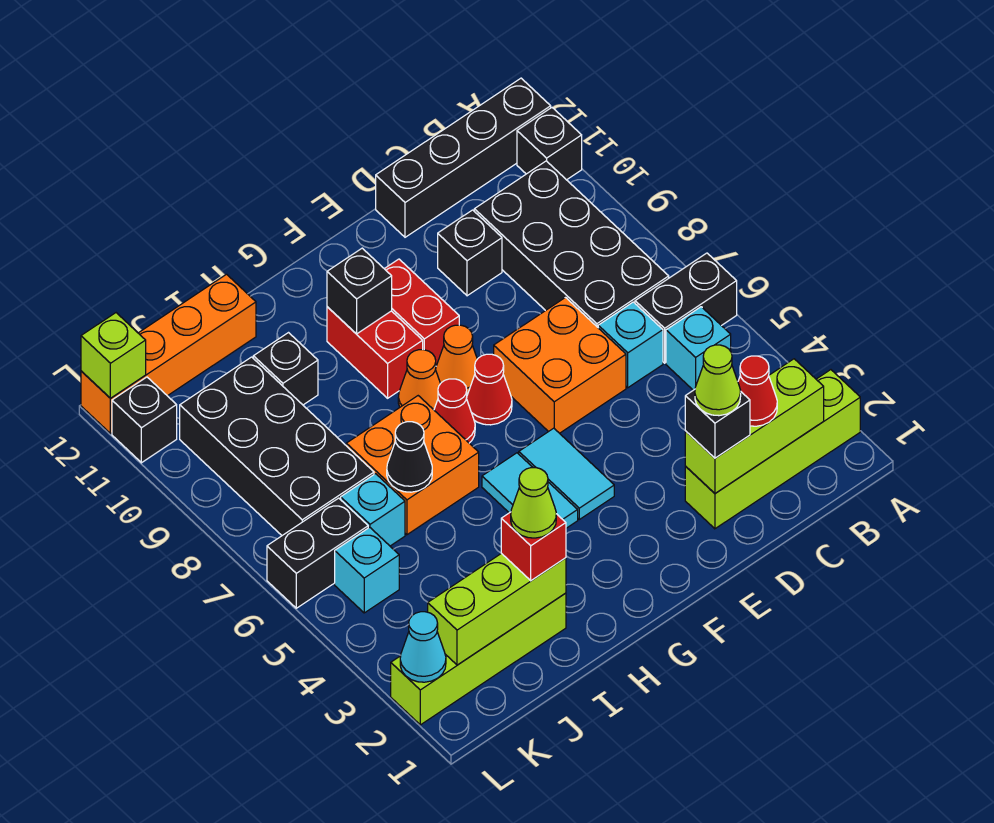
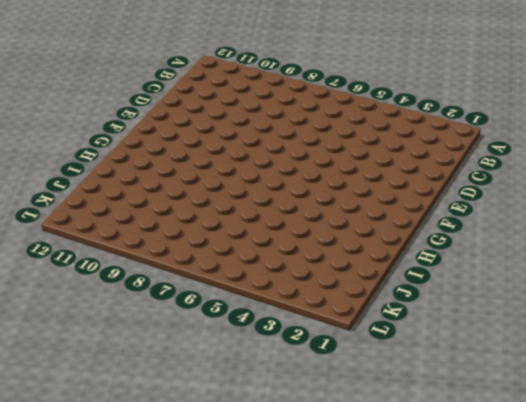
none -> lime 1x4 brick [685,370,860,529]
none -> black 1x2 brick [635,253,737,363]
none -> black 1x1 brick [517,108,582,180]
none -> black 1x4 brick [376,78,551,237]

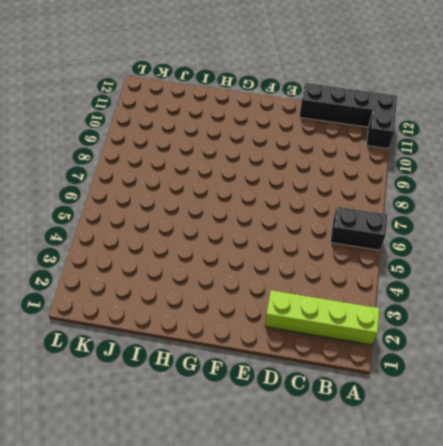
none -> cyan 1x1 brick [666,307,731,390]
none -> black 2x4 brick [474,161,669,327]
none -> cyan 1x1 brick [598,302,663,388]
none -> orange 2x2 brick [494,298,626,433]

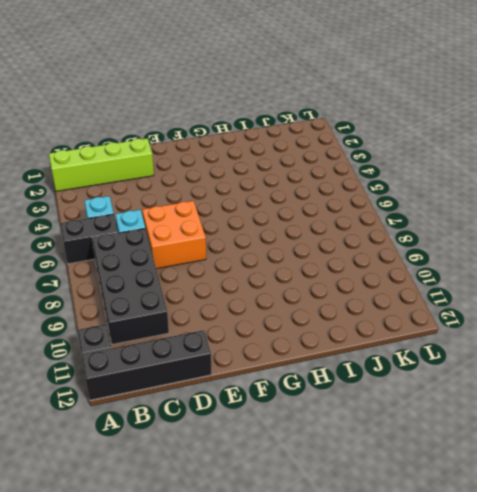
none -> black 1x1 brick [438,210,502,296]
none -> cyan 1x2 tile [519,428,614,519]
none -> red 1x1 cone [466,354,512,425]
none -> orange 1x1 cone [435,325,477,394]

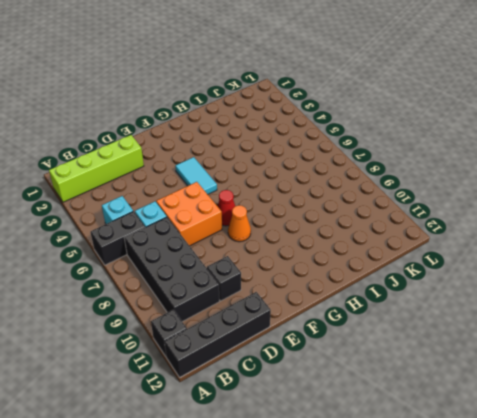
none -> red 1x2 brick [385,259,459,366]
none -> cyan 1x2 tile [482,453,578,528]
none -> red 1x1 cone [434,379,475,443]
none -> orange 1x1 cone [398,350,440,410]

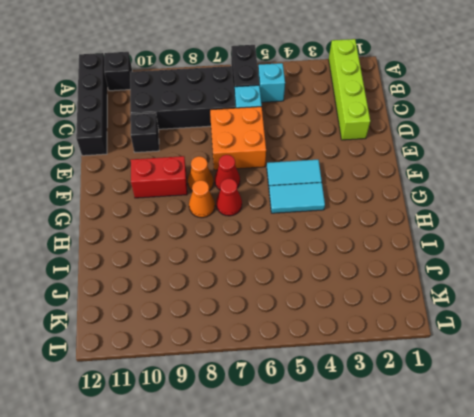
none -> red 1x2 brick [327,307,423,398]
none -> orange 2x2 brick [346,396,479,535]
none -> lime 1x4 brick [391,593,566,725]
none -> black 1x1 brick [253,333,318,405]

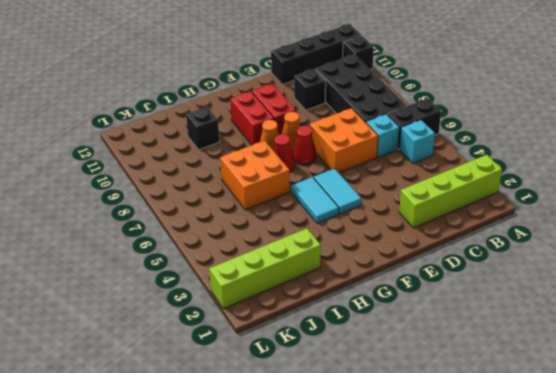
none -> orange 1x4 brick [81,274,256,434]
none -> cyan 1x1 brick [341,474,405,546]
none -> black 2x4 brick [180,357,374,535]
none -> cyan 1x1 brick [335,527,399,613]

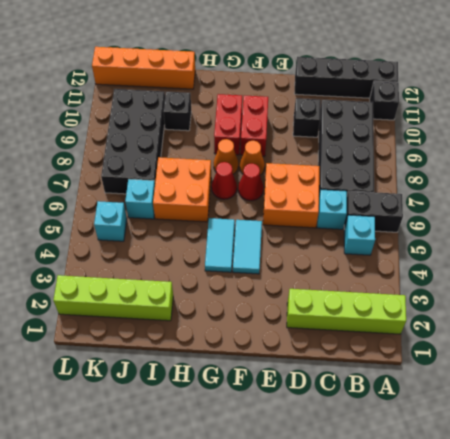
none -> black 1x2 brick [267,498,368,608]
none -> black 1x1 brick [112,377,177,463]
none -> lime 1x3 brick [685,359,824,493]
none -> black 1x1 brick [327,248,392,334]

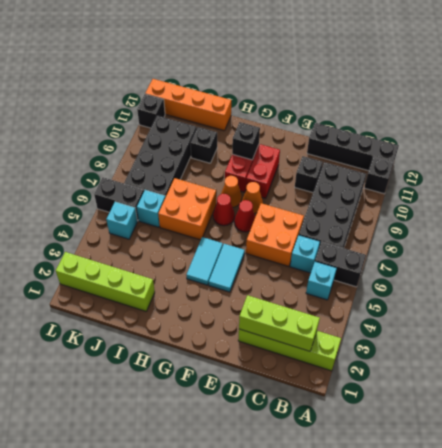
none -> lime 1x3 brick [428,553,566,665]
none -> black 1x1 cone [387,422,432,492]
none -> cyan 1x1 cone [400,612,446,682]
none -> lime 1x1 brick [81,313,146,398]

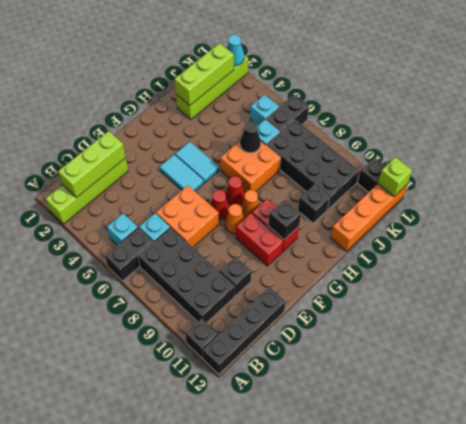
none -> red 1x1 cone [738,356,777,426]
none -> black 1x1 brick [685,390,750,458]
none -> red 1x1 brick [501,512,566,581]
none -> lime 1x1 cone [695,345,741,416]

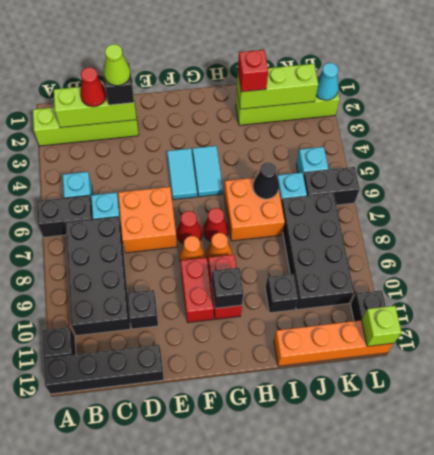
none -> lime 1x1 cone [511,468,556,538]

